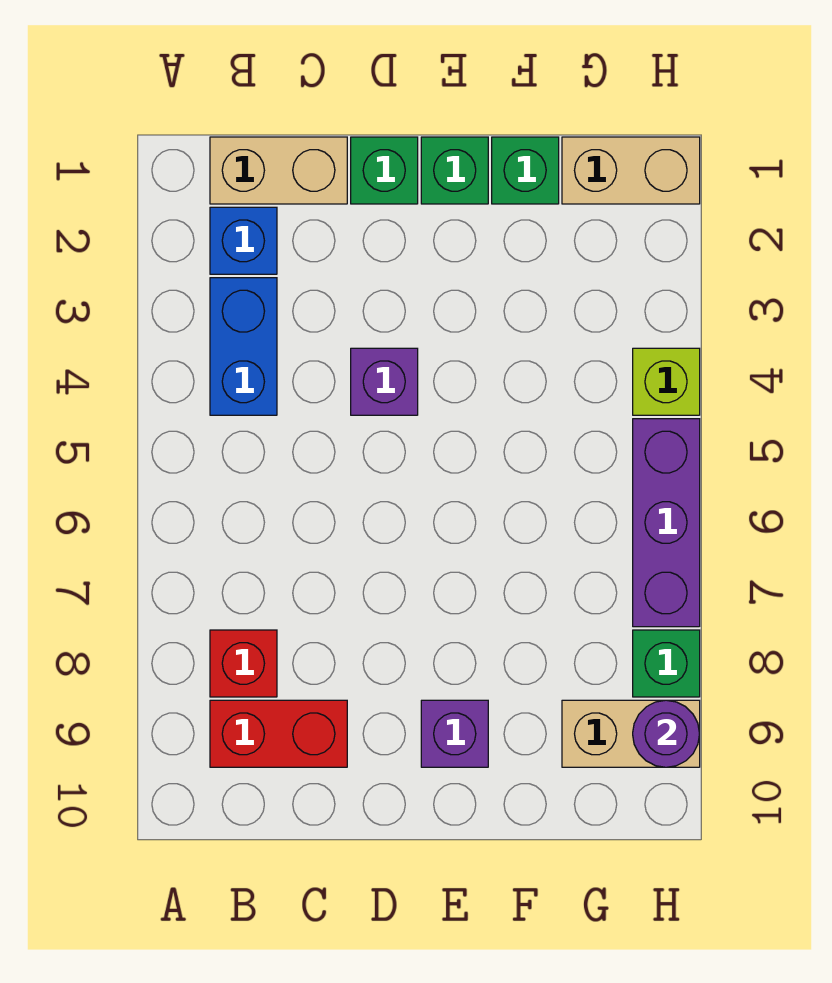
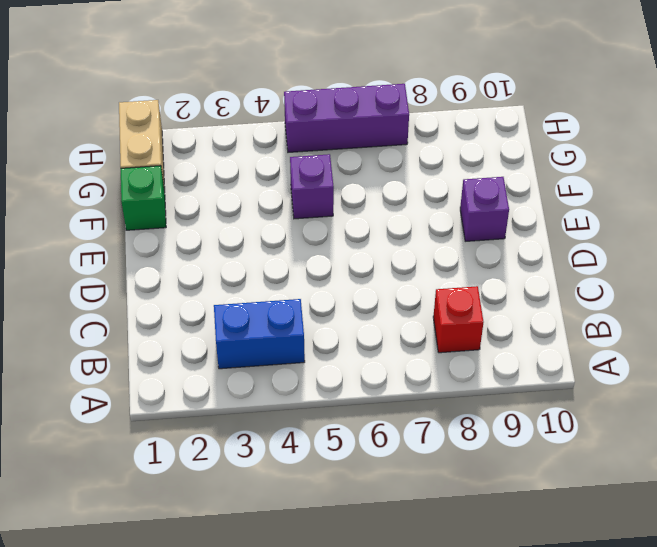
purple 1x1 brick [290,154,334,219] -> purple 1x1 brick moved to [351,348,418,415]
none -> tan 1x2 brick [210,137,347,204]
none -> blue 1x1 brick [210,207,277,274]
none -> red 1x2 brick [210,700,347,767]

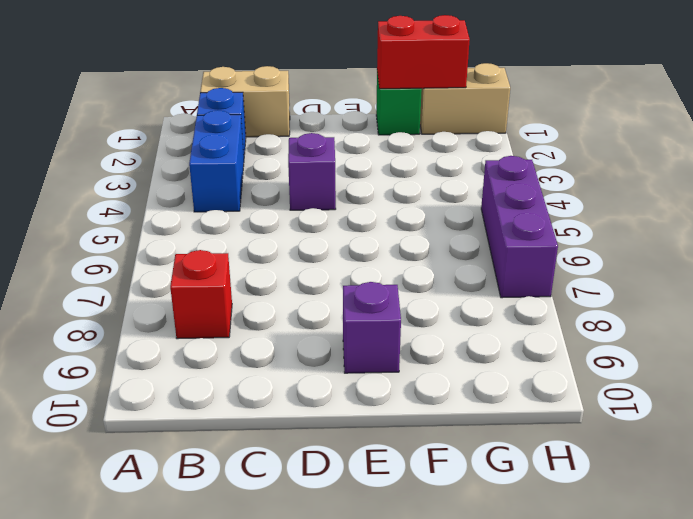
red 1x2 brick [377,15,470,89] -> red 1x2 brick moved to [210,700,347,767]
none -> green 1x1 brick [351,137,418,204]
none -> green 1x1 brick [421,137,488,204]
none -> tan 1x2 brick [562,700,700,767]

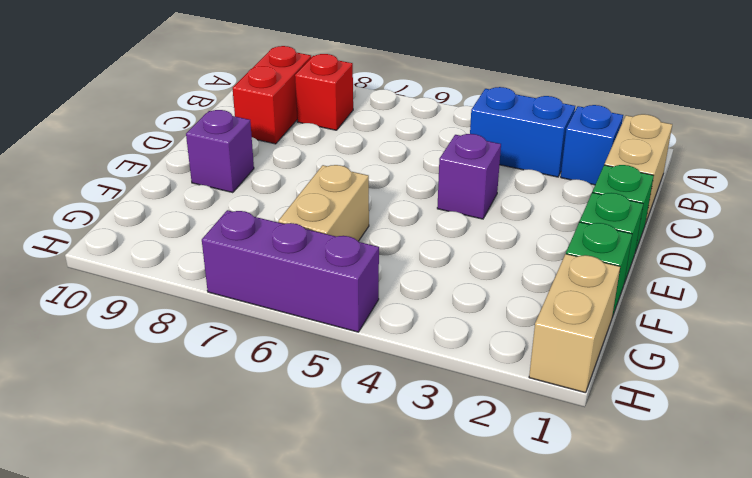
tan 1x2 brick [278,165,369,241] -> tan 1x2 brick moved to [562,700,700,767]
none -> lime 1x1 brick [633,348,700,415]
none -> green 1x1 brick [633,630,700,697]
none -> purple 1x1 round brick [633,700,700,767]

